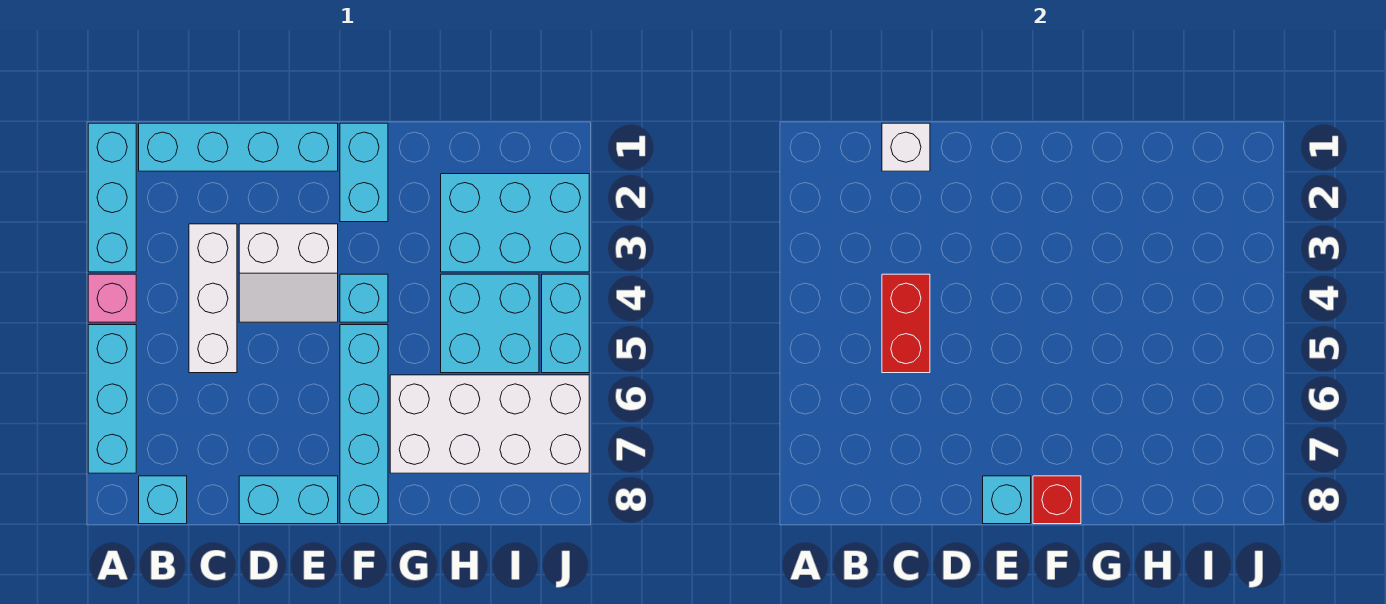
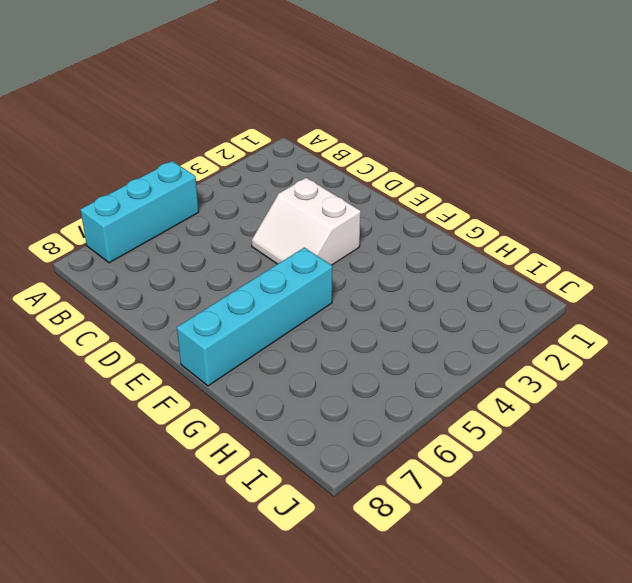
none -> cyan 1x3 brick [88,123,136,272]
none -> pink 1x1 brick [88,274,136,322]
none -> cyan 1x4 brick [139,123,338,171]

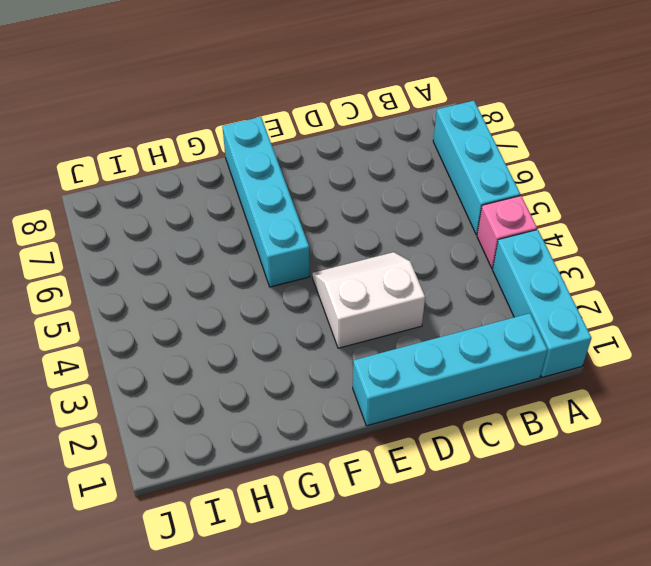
none -> cyan 1x1 brick [139,476,187,524]
none -> white 1x3 brick [189,224,237,373]
none -> cyan 1x2 brick [239,476,338,524]

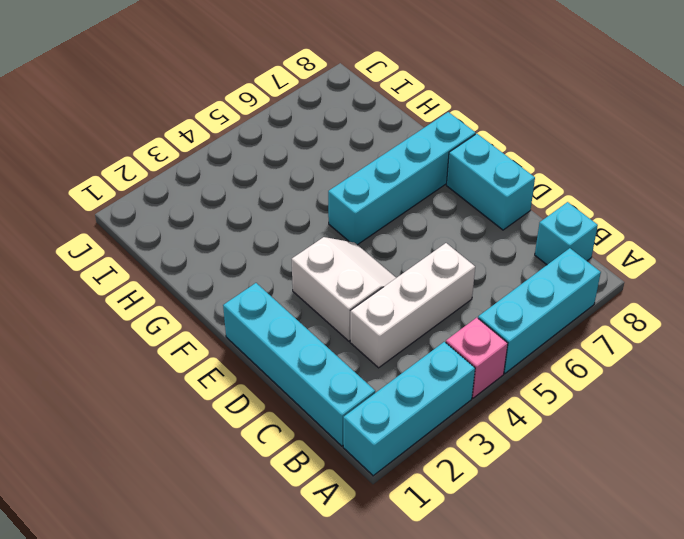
none -> cyan 1x2 brick [340,123,388,222]
none -> cyan 1x1 brick [340,274,388,322]
none -> white 2x4 brick [390,375,589,473]

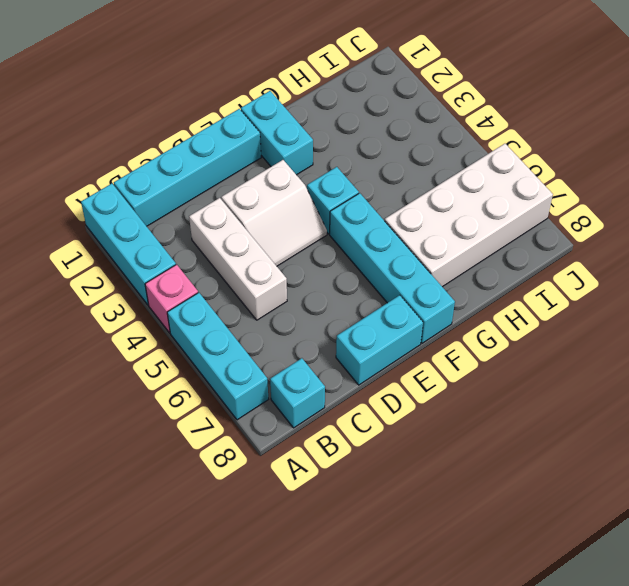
none -> cyan 2x3 brick [441,174,589,272]
none -> cyan 2x2 brick [441,274,539,373]
none -> cyan 1x2 brick [542,274,589,373]

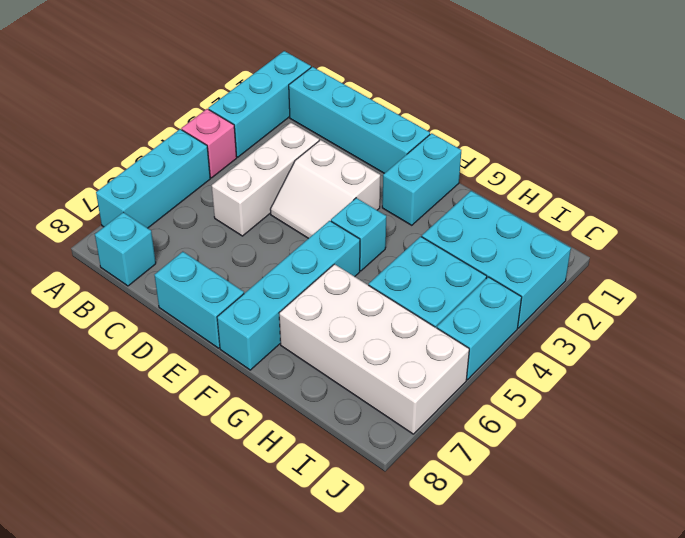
none -> white 1x1 brick [882,123,930,171]
none -> red 1x2 brick [882,274,930,373]
none -> cyan 1x1 brick [983,476,1031,524]

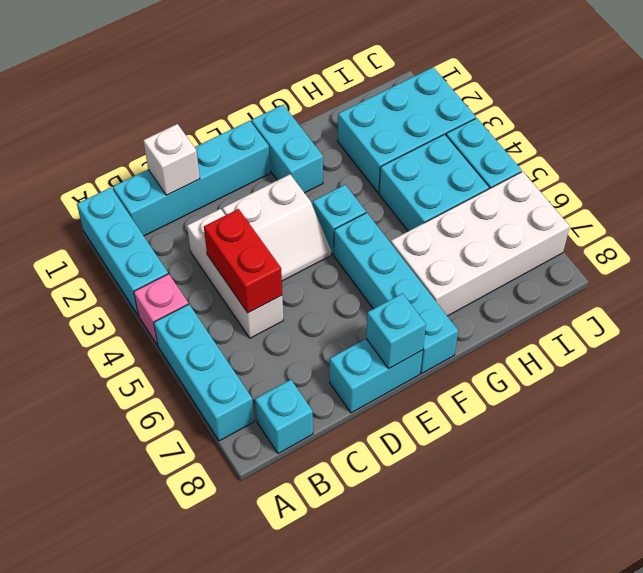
none -> red 1x1 brick [1033,476,1081,524]

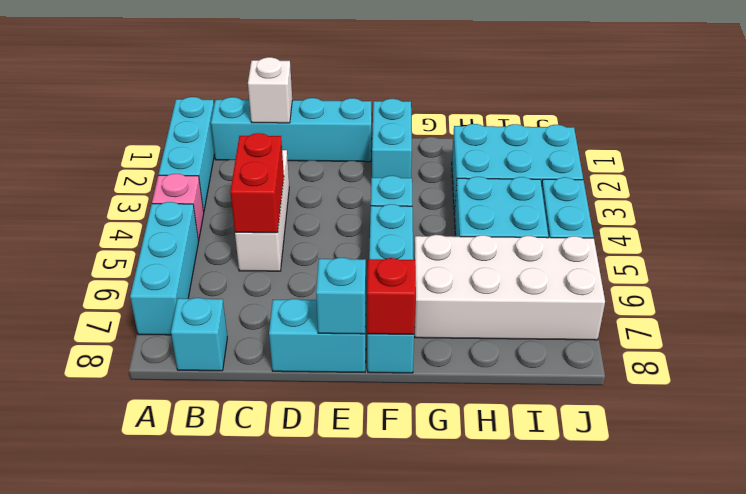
none -> white 2x2 slope [239,224,338,322]

